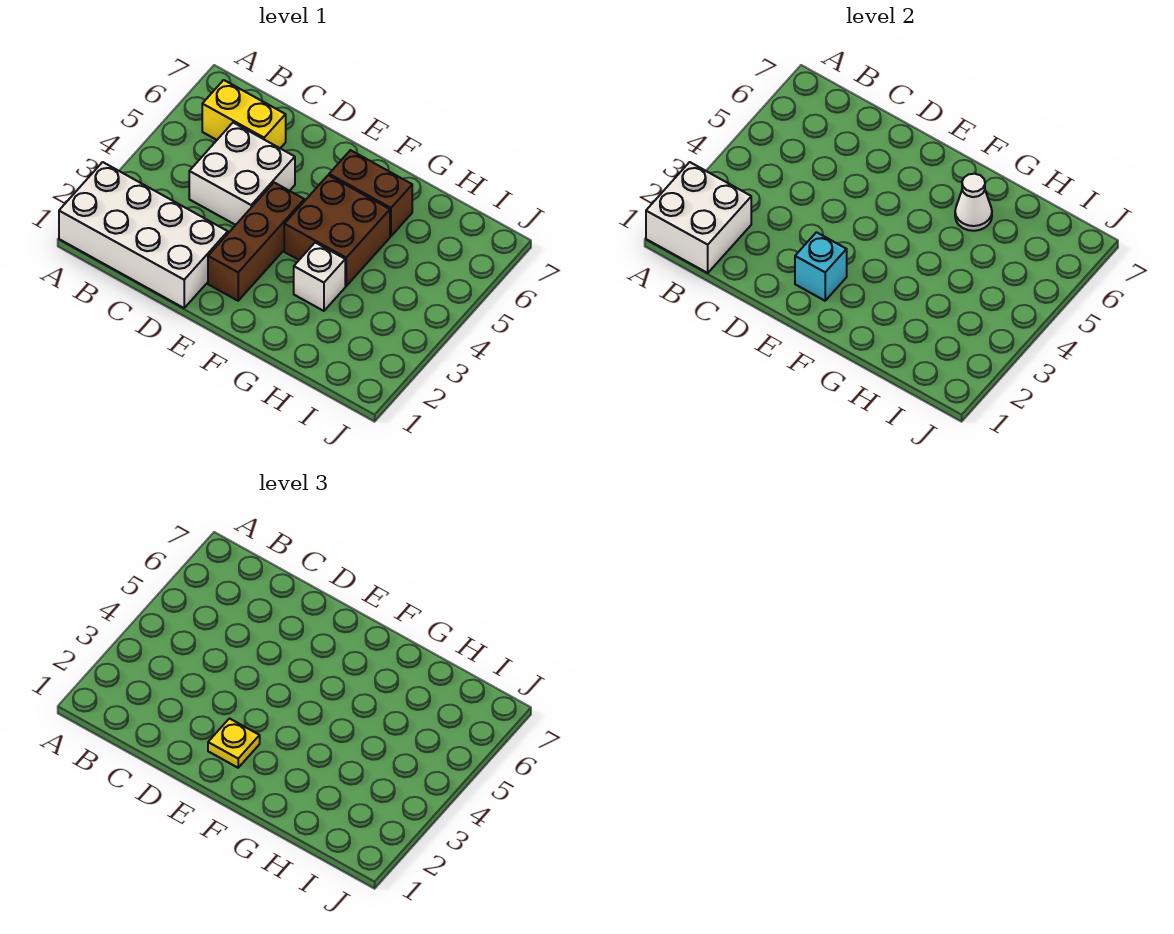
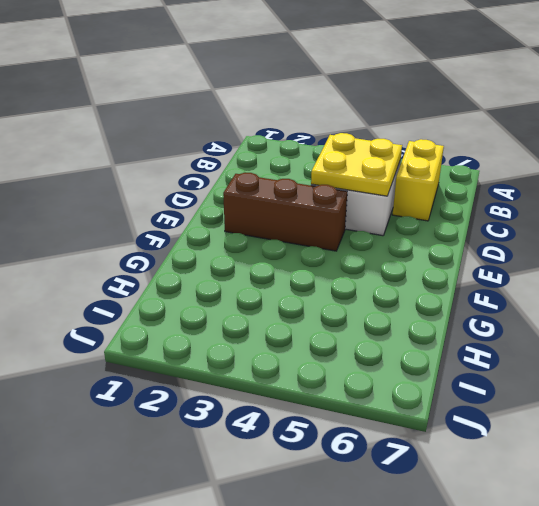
yellow 2x2 plate [311,133,402,196] -> none
none -> white 2x4 brick [59,162,228,308]
none -> brown 2x2 brick [284,175,390,286]

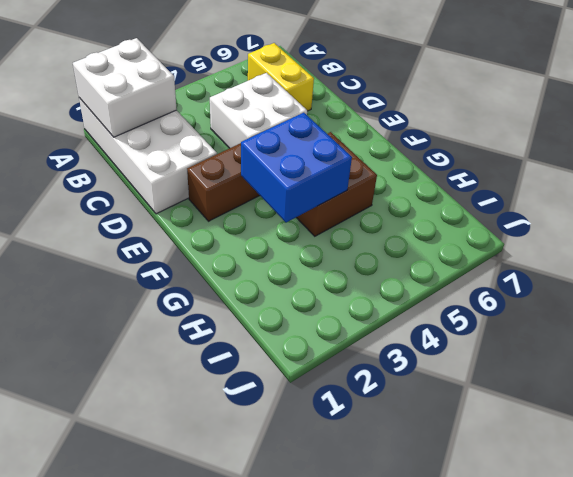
blue 2x2 brick [241,112,352,222] -> none
none -> brown 1x2 brick [329,150,412,236]
none -> white 1x1 brick [294,243,345,311]

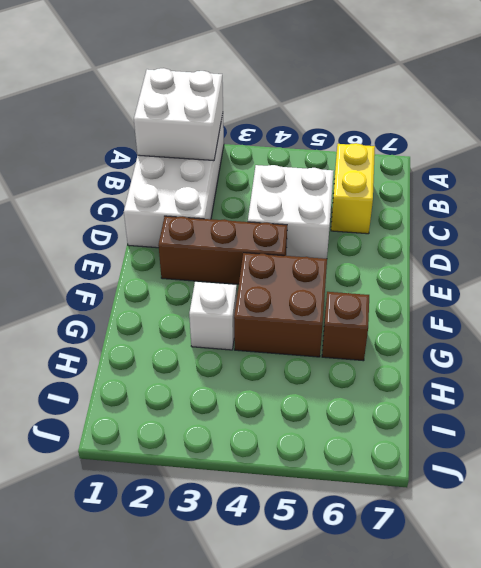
brown 1x1 brick [322,292,369,361] -> brown 1x2 brick [329,150,412,236]
none -> cyan 1x1 brick [795,232,847,301]
none -> white 1x1 cone [955,174,992,231]

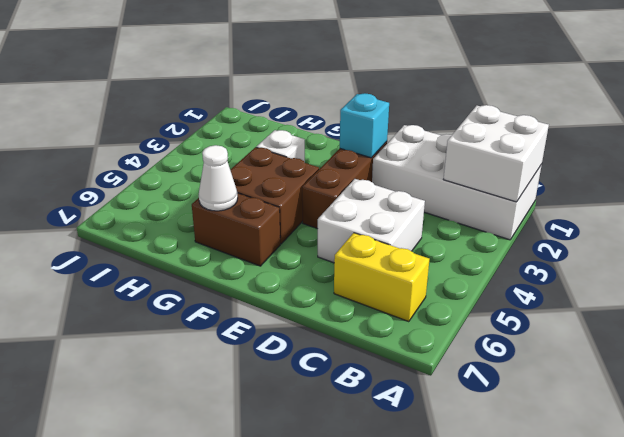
none -> yellow 1x1 plate [208,719,260,768]

